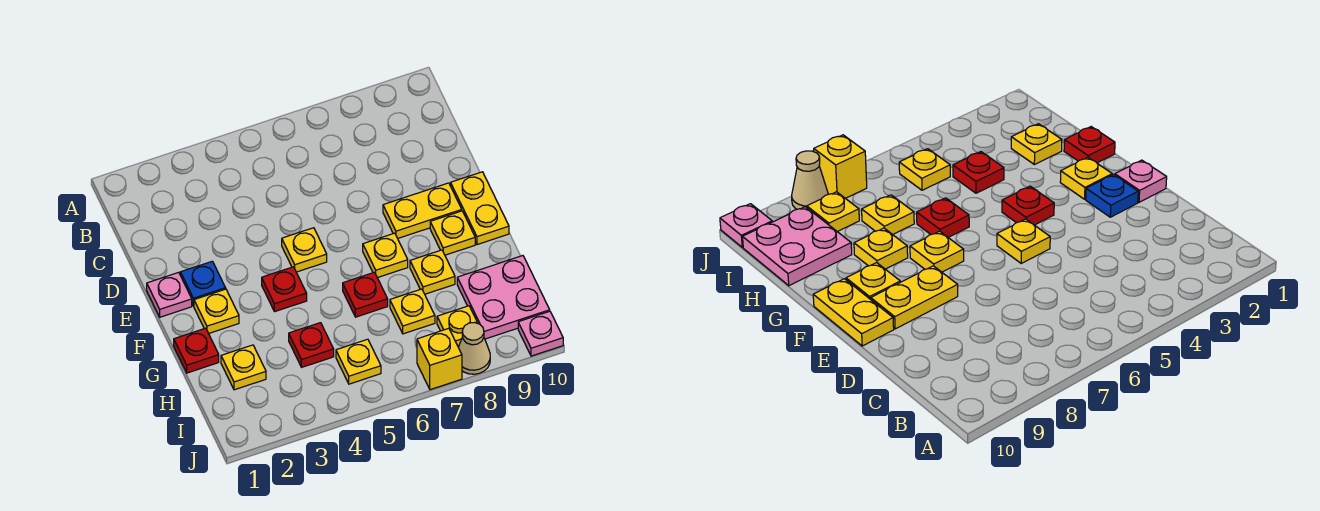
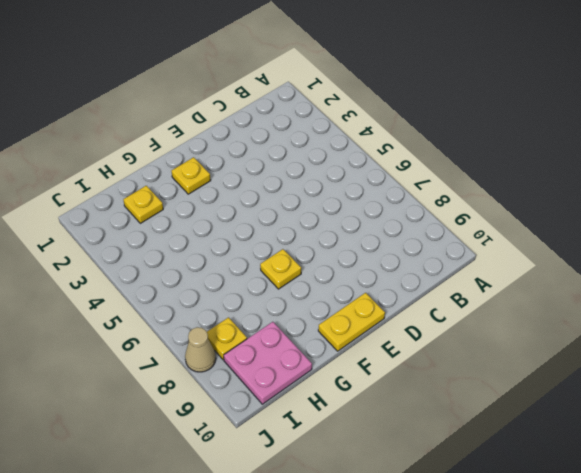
none -> pink 1x1 plate [147,272,192,317]
none -> blue 1x1 plate [180,261,226,306]
none -> yellow 1x1 plate [282,228,327,272]

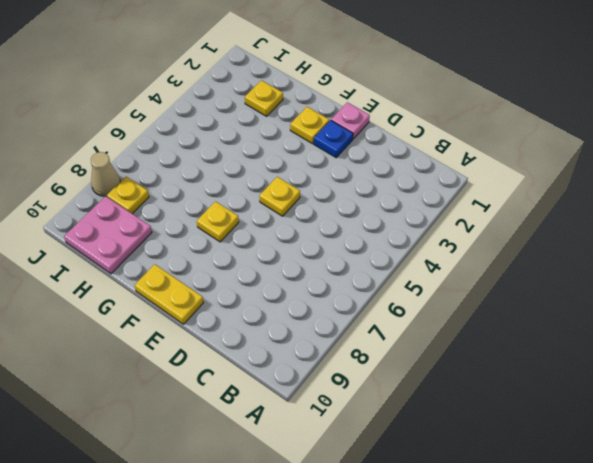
none -> yellow 1x2 plate [383,183,462,238]
none -> red 1x1 plate [262,267,307,312]
none -> yellow 1x1 plate [430,211,475,255]

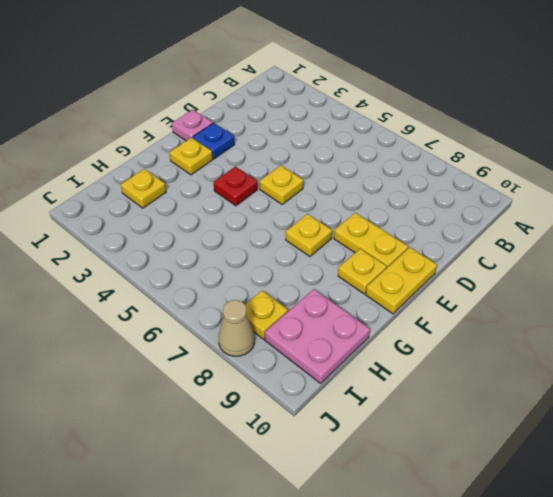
none -> red 1x1 plate [174,328,219,373]
none -> red 1x1 plate [343,272,388,317]
none -> yellow 1x1 plate [410,250,455,294]

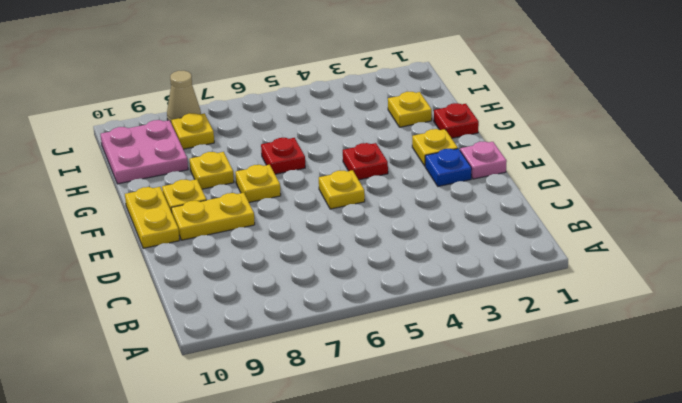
none -> red 1x1 plate [289,323,334,367]
none -> yellow 1x1 plate [390,289,435,334]
none -> yellow 1x1 plate [336,339,381,384]

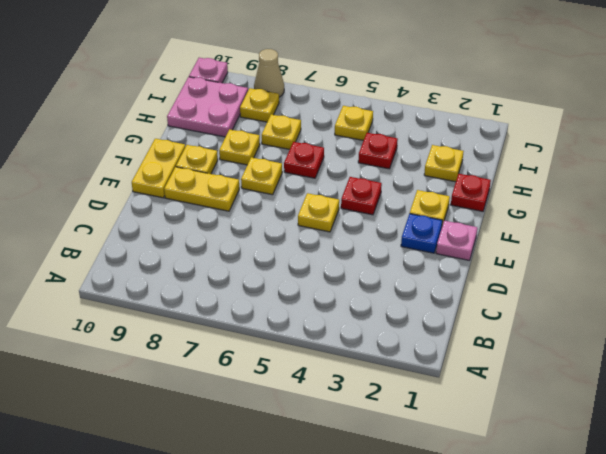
none -> yellow 1x1 brick [417,328,462,390]

